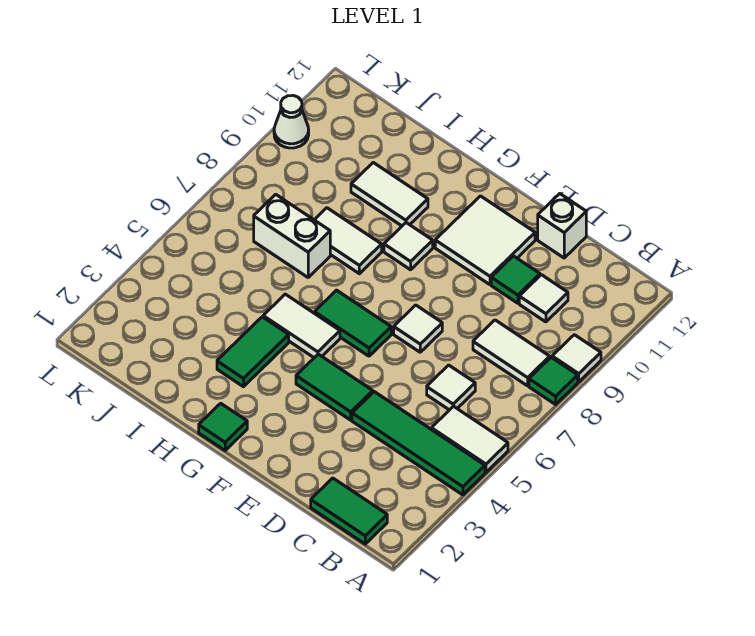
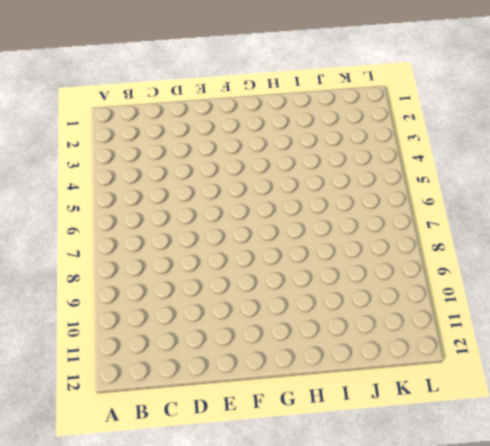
none -> green 1x4 tile [352,392,485,495]
none -> white 1x2 tile [431,406,508,472]
none -> green 1x1 tile [529,357,578,404]

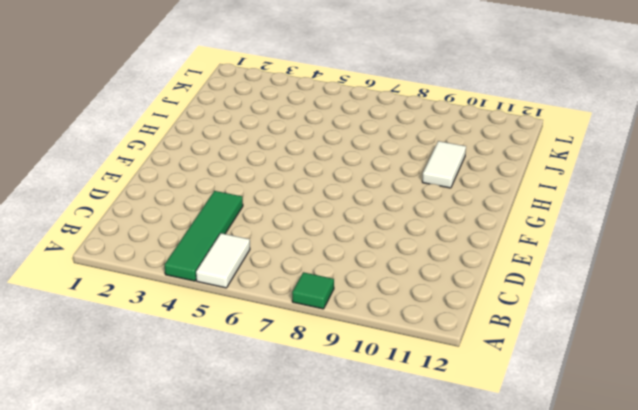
none -> white 1x1 tile [552,335,601,382]
none -> green 1x2 tile [311,478,387,544]
none -> white 1x2 tile [473,320,550,386]

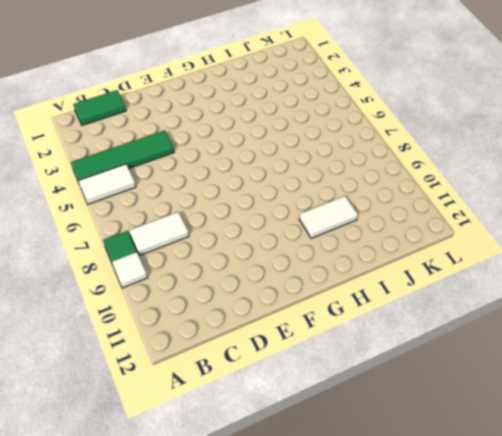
none -> white 1x1 tile [427,365,475,410]
none -> white 1x1 tile [519,275,568,322]
none -> green 1x1 tile [491,256,540,303]

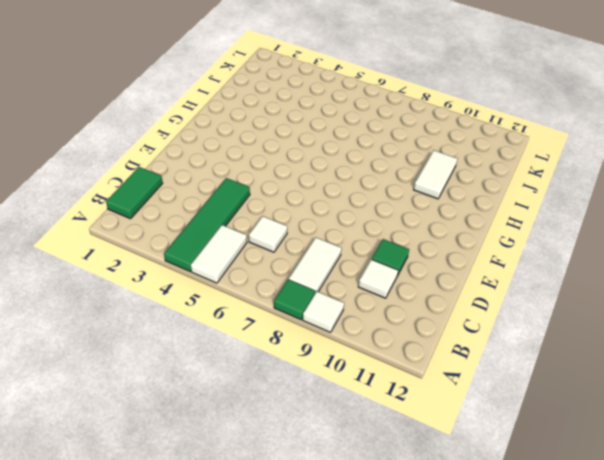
none -> white 1x1 brick [538,194,586,258]
none -> green 1x2 tile [296,354,373,420]
none -> white 1x1 tile [394,305,442,352]

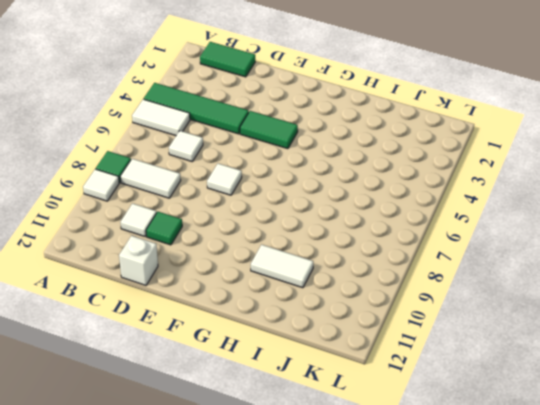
none -> white 2x2 tile [435,196,535,285]
none -> green 1x2 tile [314,290,391,356]
none -> green 1x1 tile [199,403,247,450]

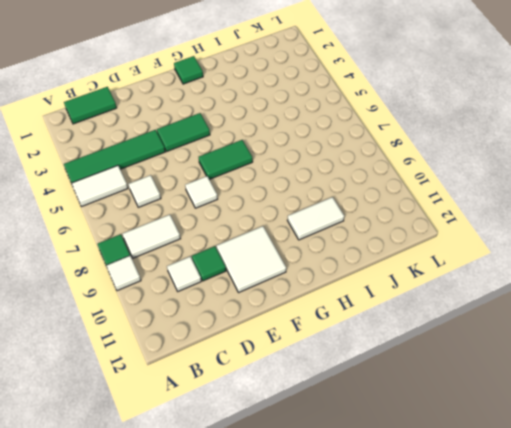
none -> white 1x1 brick [538,194,586,258]
none -> white 1x2 tile [263,294,340,358]
none -> white 1x1 tile [384,223,433,270]

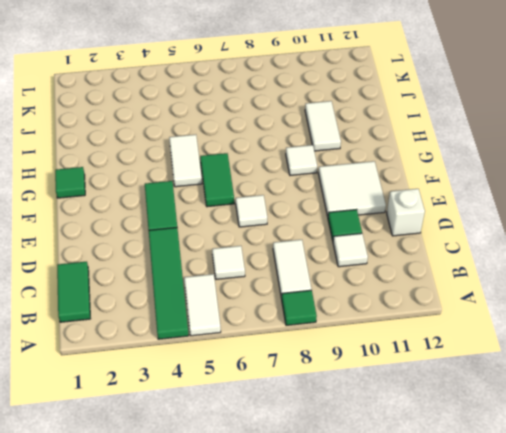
none -> white 1x1 tile [552,335,601,382]
none -> green 1x2 tile [217,317,289,387]
none -> white 1x2 tile [315,208,382,274]

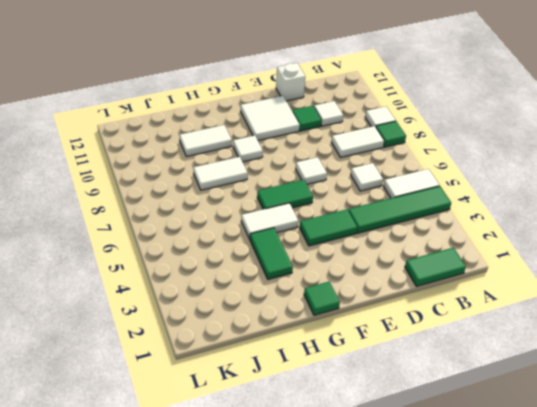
none -> white 1x2 brick [254,194,330,277]
none -> white 1x1 cone [274,95,309,148]

